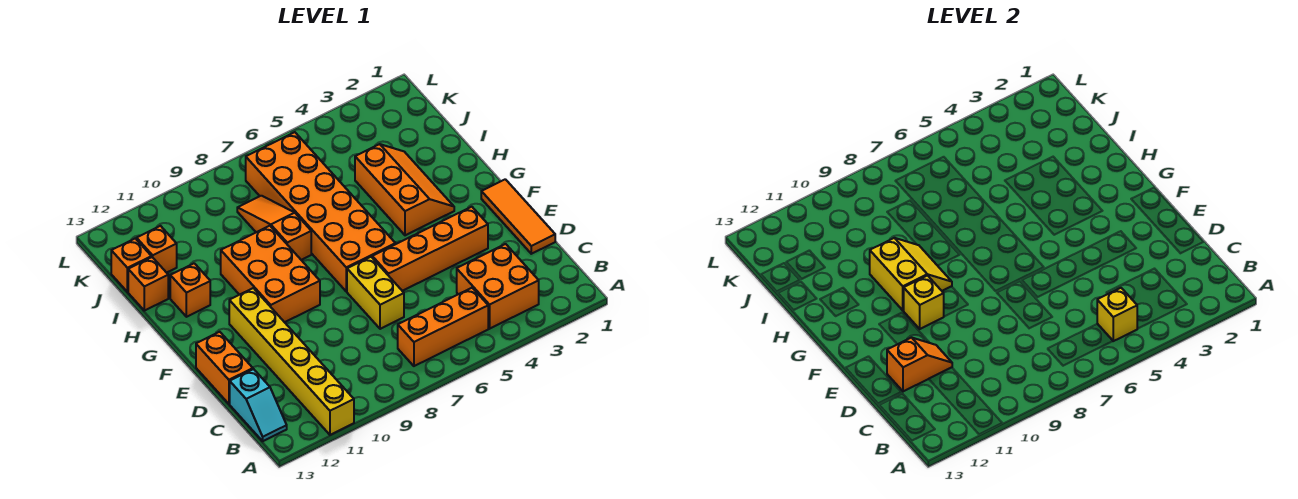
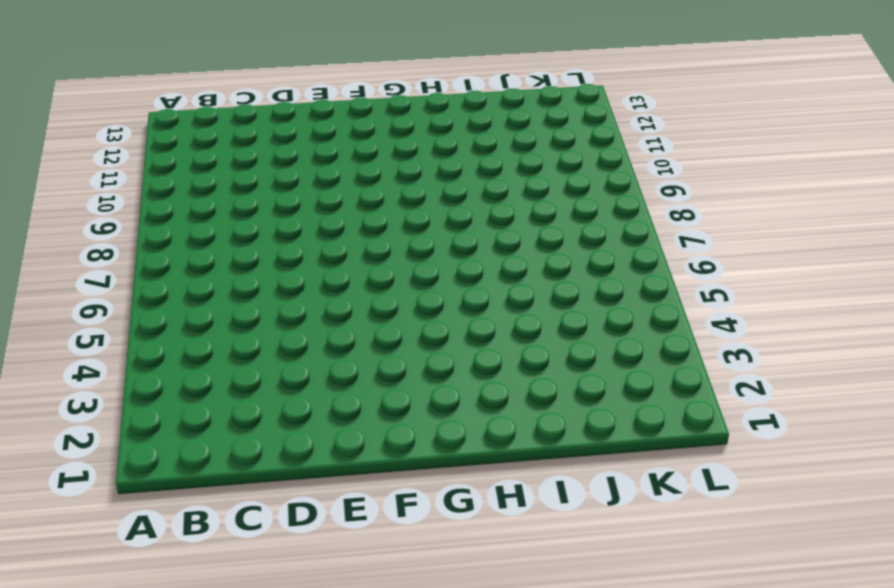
none -> yellow 1x6 brick [229,288,354,435]
none -> orange 2x2 brick [457,244,539,329]
none -> orange 1x3 brick [398,288,488,366]

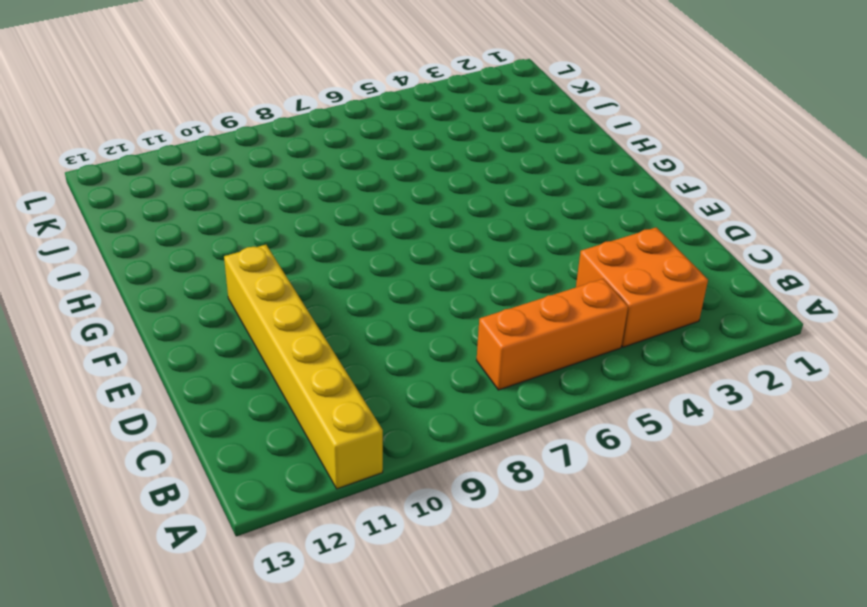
none -> cyan 1x2 slope [230,369,287,441]
none -> orange 1x3 tile [481,179,555,254]
none -> yellow 1x2 brick [347,257,404,329]

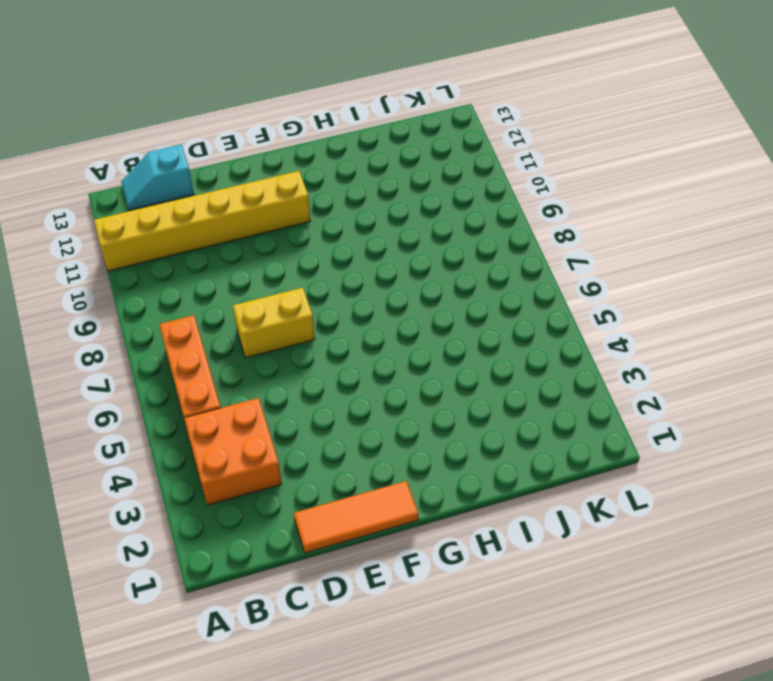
none -> orange 1x2 brick [196,332,253,404]
none -> orange 1x4 brick [372,207,488,291]
none -> orange 2x6 brick [246,132,395,292]

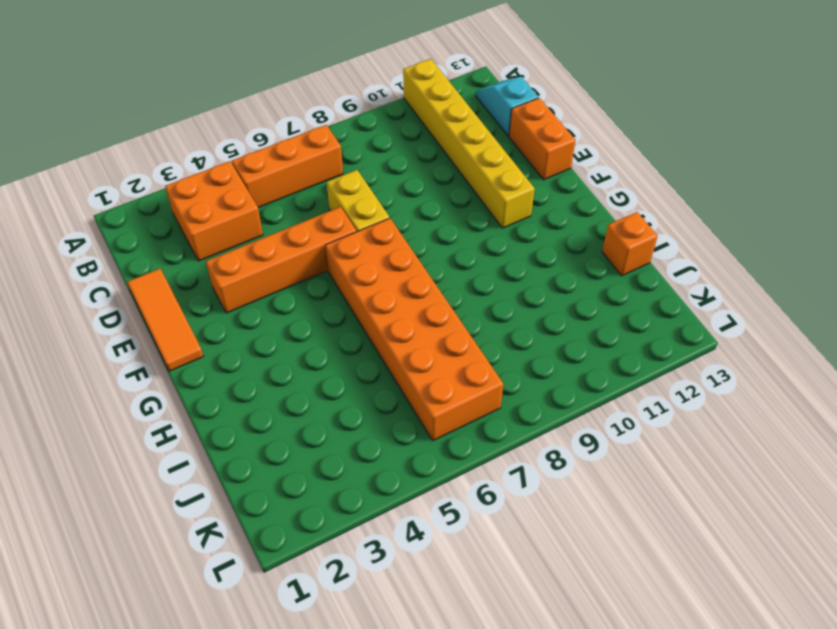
none -> orange 2x3 brick [221,226,320,322]
none -> orange 2x3 slope [355,144,454,235]
none -> orange 1x3 slope [237,196,311,260]

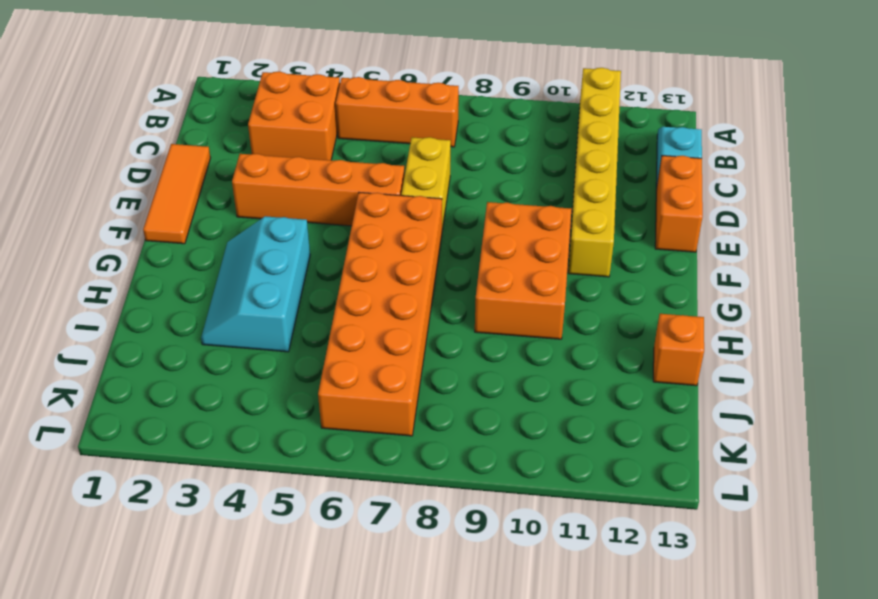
cyan 2x3 slope [201,216,310,352] -> orange 2x3 slope [355,144,454,235]
none -> orange 1x3 slope [237,196,311,260]
none -> orange 1x1 brick [170,263,210,317]
none -> orange 1x1 brick [137,226,177,273]

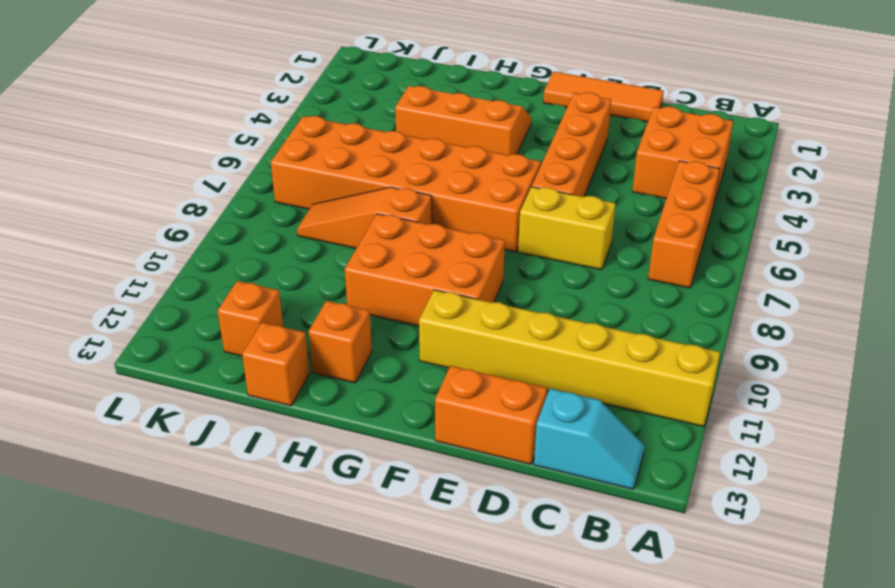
none -> orange 1x1 brick [111,238,151,292]
none -> yellow 1x1 brick [1097,288,1137,341]
none -> orange 1x2 slope [887,338,952,391]

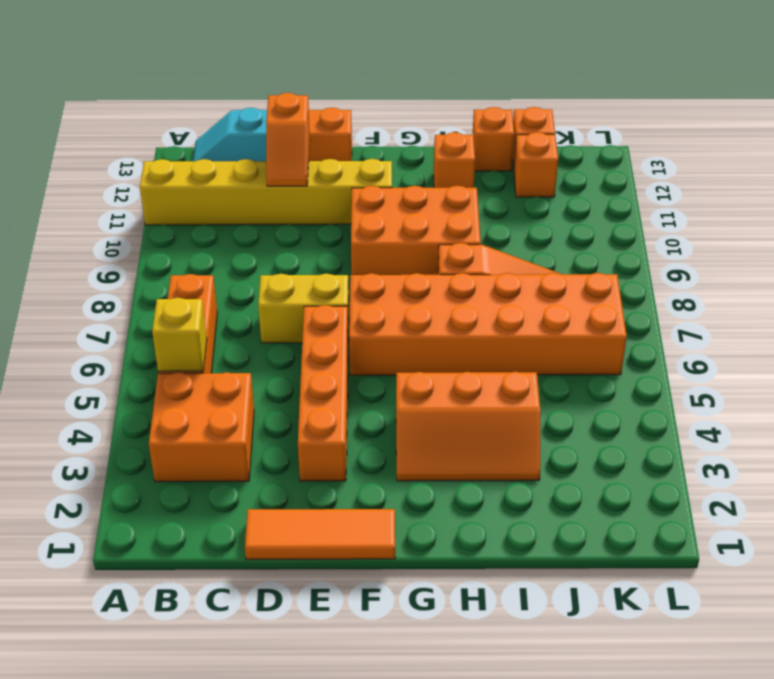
none -> yellow 1x1 brick [903,276,944,329]
none -> yellow 2x2 slope [870,238,952,310]

